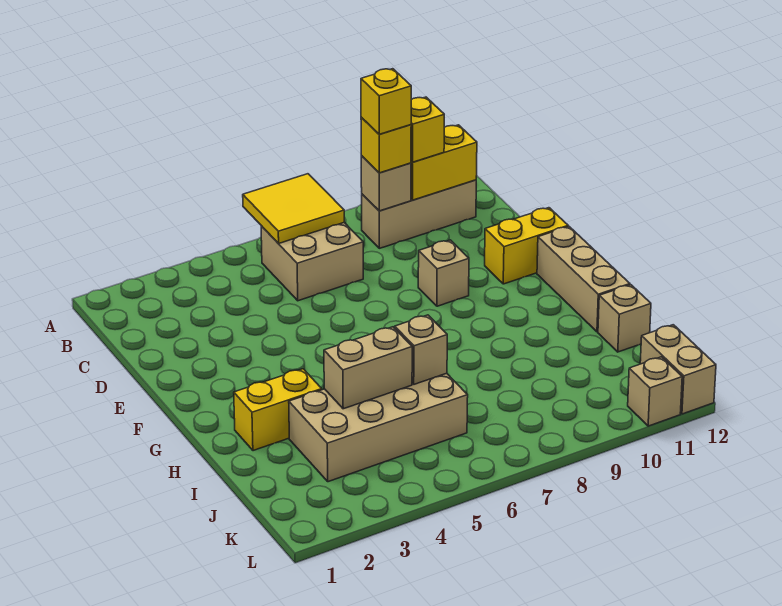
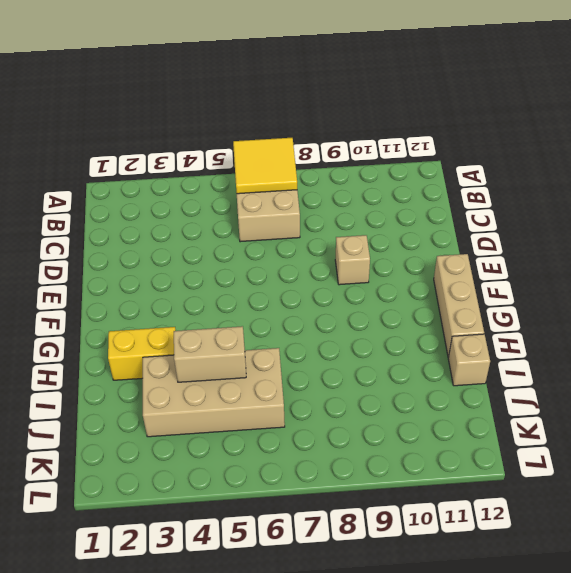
none -> tan 1x3 brick [362,180,476,248]
none -> yellow 1x2 brick [485,208,568,284]
none -> tan 1x2 brick [640,325,716,414]

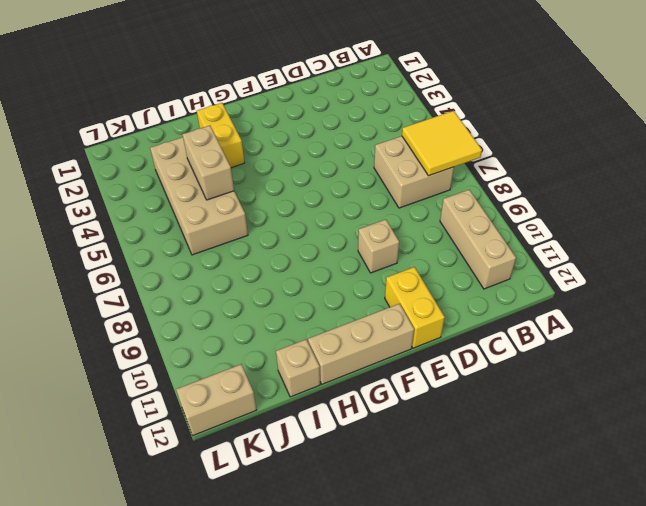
none -> tan 1x1 brick [628,357,682,426]
none -> tan 1x1 brick [361,156,411,211]
none -> yellow 1x2 brick [411,125,477,200]

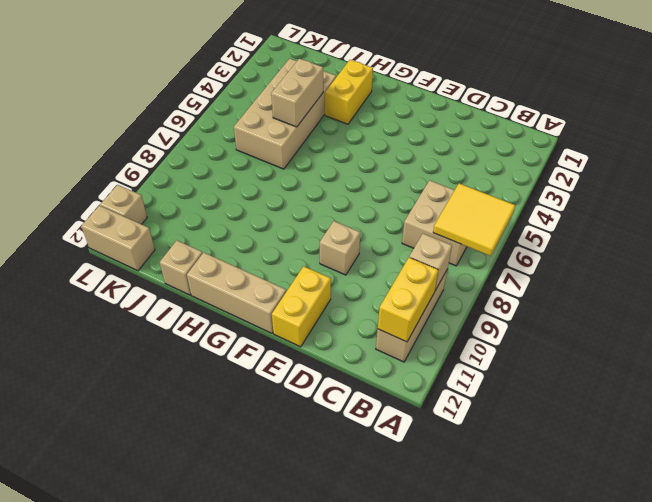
none -> tan 1x1 brick [395,315,447,384]
none -> yellow 1x1 brick [361,118,411,173]
none -> yellow 1x1 brick [411,97,444,162]

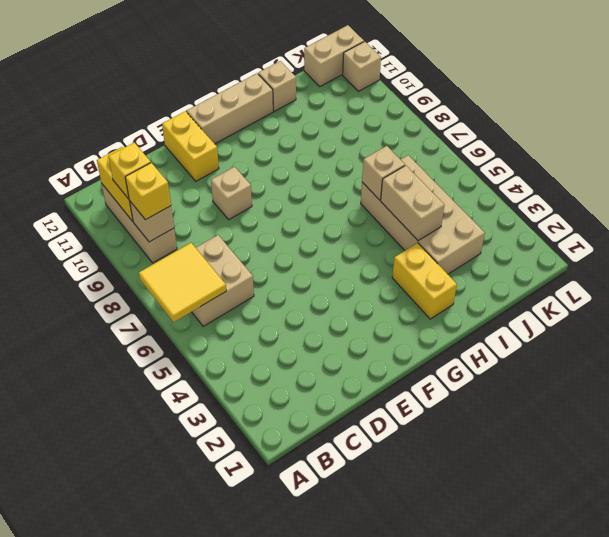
none -> yellow 1x1 brick [361,69,411,134]

